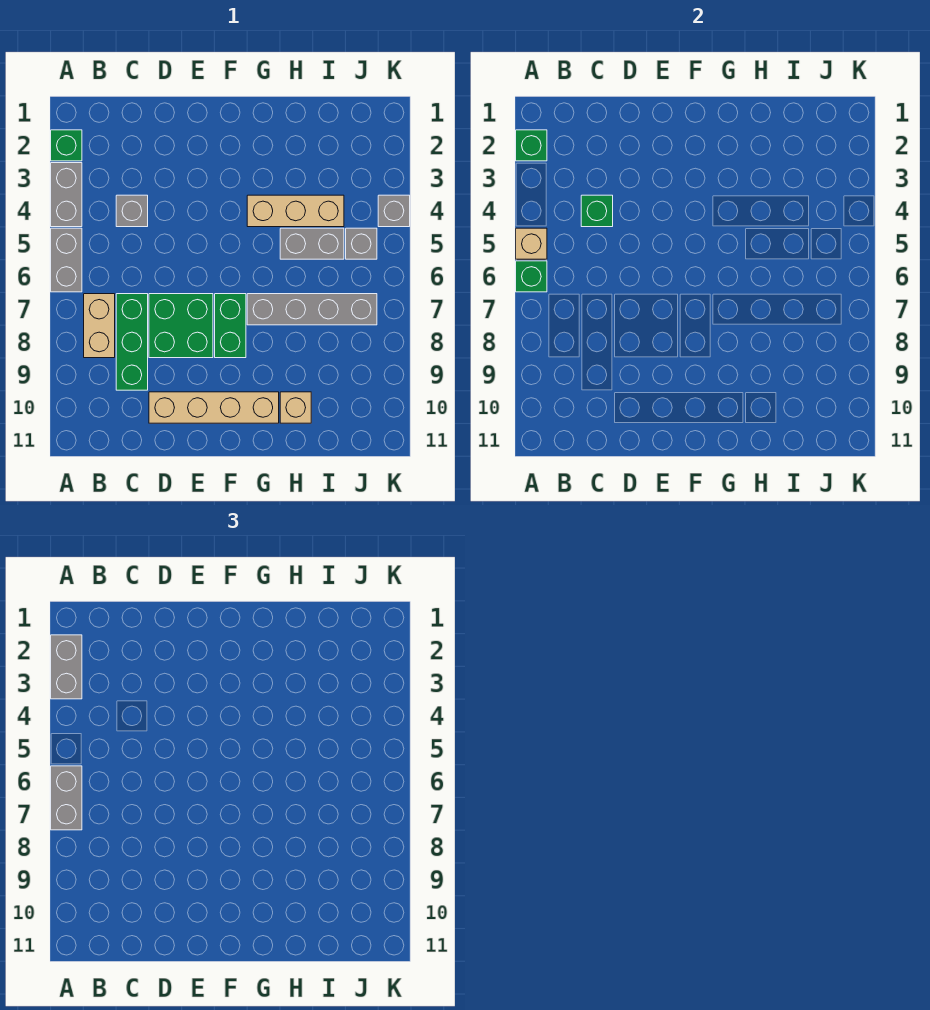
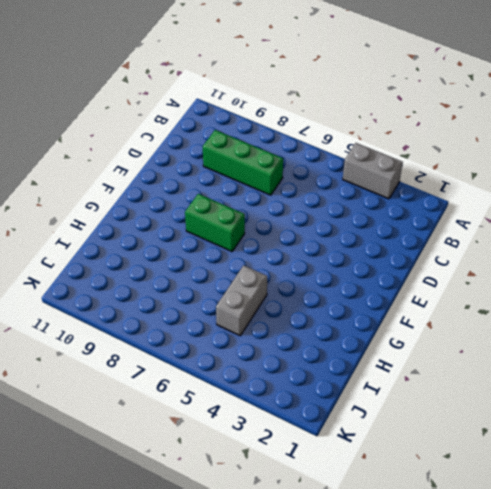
none -> green 1x1 brick [51,130,82,161]
none -> grey 1x2 brick [51,228,82,292]
none -> tan 1x2 brick [84,294,115,358]

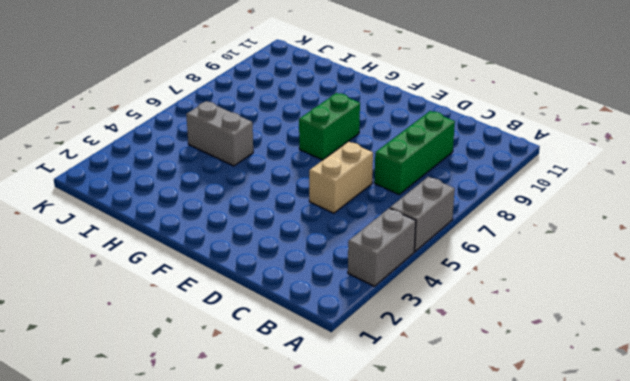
tan 1x2 brick [309,142,373,213] -> tan 1x2 brick moved to [84,294,115,358]
none -> green 1x1 brick [51,130,82,161]
none -> grey 1x1 brick [116,195,148,227]
none -> green 2x2 brick [149,294,213,358]

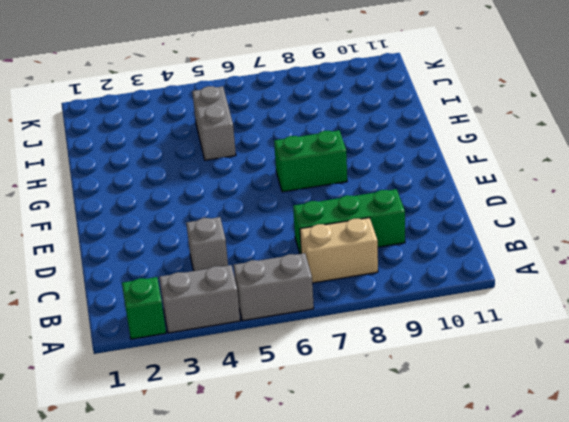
none -> green 2x2 brick [149,294,213,358]
none -> tan 1x4 brick [149,392,279,423]
none -> tan 1x3 brick [247,195,344,227]

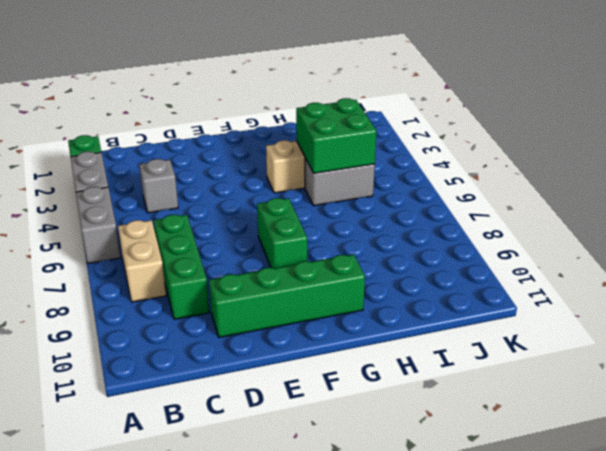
green 1x4 brick [209,254,365,337] -> tan 1x4 brick [149,392,279,423]
green 2x2 brick [296,98,377,173] -> green 2x2 brick moved to [149,294,213,358]
none -> grey 1x4 brick [247,294,377,325]
none -> tan 1x1 brick [280,392,311,423]
none -> grey 1x1 brick [346,228,377,259]

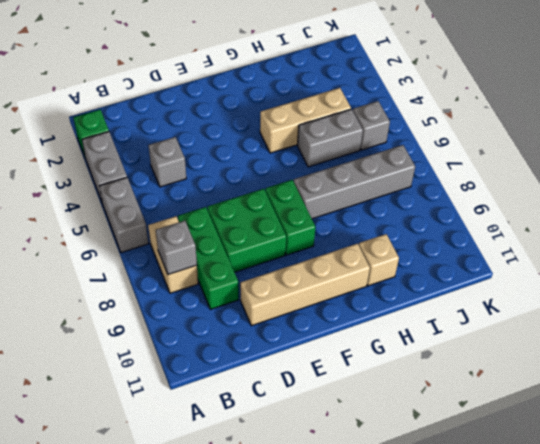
grey 1x1 brick [156,221,197,275] -> grey 1x1 brick moved to [378,195,410,227]
none -> green 1x1 brick [516,130,547,161]
none -> tan 1x1 brick [516,228,547,259]
none -> green 1x1 brick [516,261,547,292]

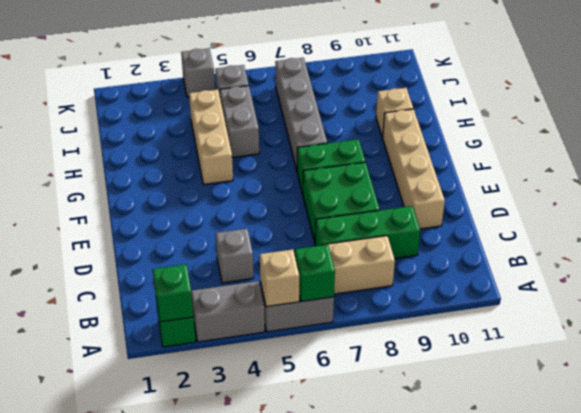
none -> green 1x1 brick [581,195,613,227]
none -> grey 1x2 brick [51,635,82,699]
none -> grey 1x2 brick [51,766,82,830]

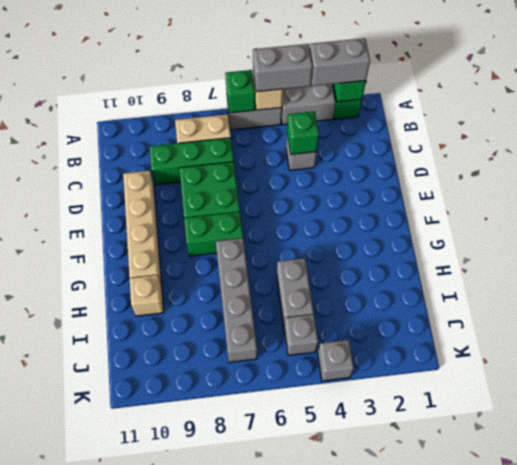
grey 1x2 brick [253,44,313,92] -> grey 1x2 brick moved to [51,766,82,830]
none -> tan 1x3 brick [247,195,344,227]

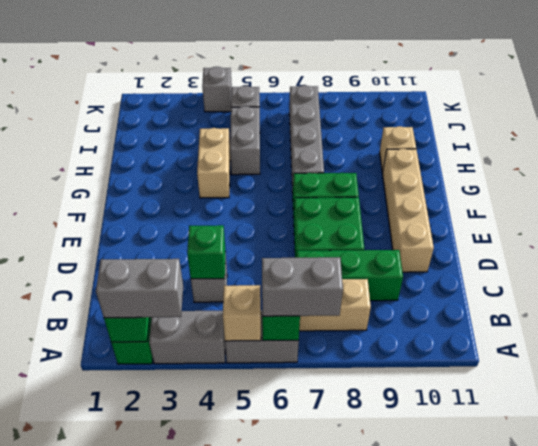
tan 1x2 brick [197,128,230,198] -> tan 1x3 brick [247,195,344,227]

